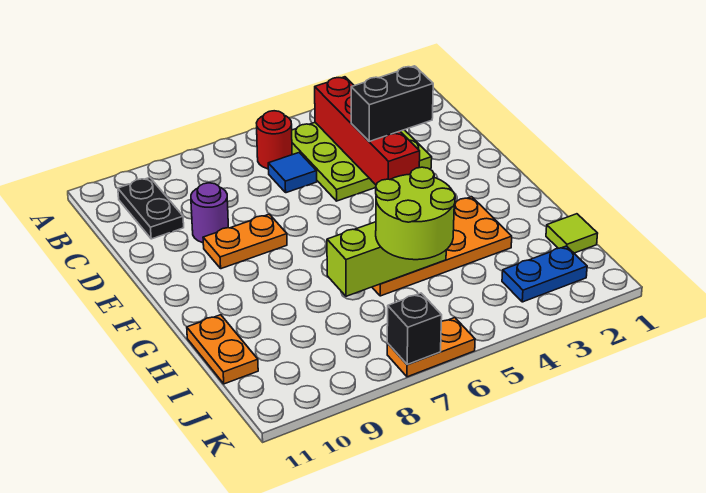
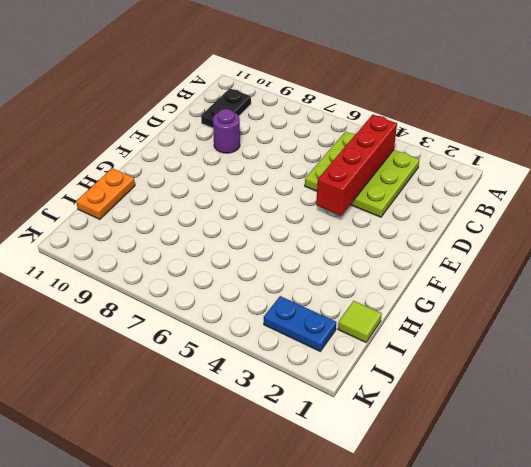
none -> red 1x1 round brick [257,111,292,169]
none -> blue 1x1 tile [268,153,317,193]
none -> orange 1x2 plate [203,214,287,269]

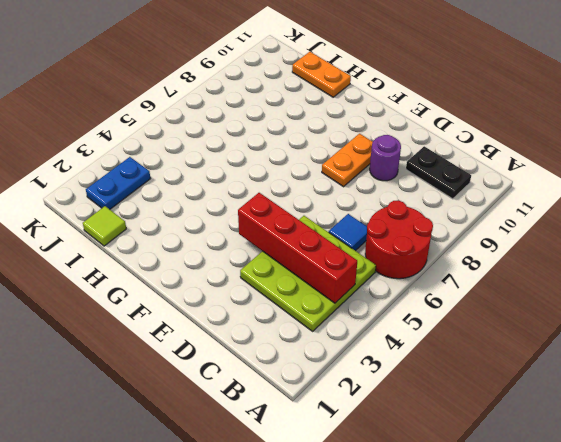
red 2x2 round brick [365,201,433,279] -> red 1x1 round brick [257,111,292,169]
none -> orange 2x4 plate [372,197,512,296]
none -> orange 1x2 plate [387,318,475,377]
none -> lime 1x3 brick [327,222,446,296]

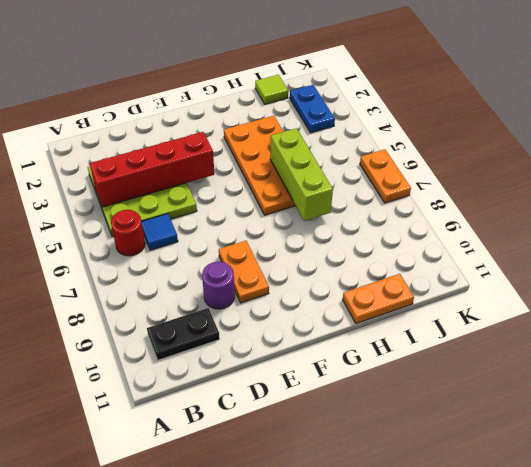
none -> black 1x1 brick [387,293,442,365]
none -> black 1x2 brick [351,66,433,141]
none -> lime 2x2 round brick [376,167,455,260]

